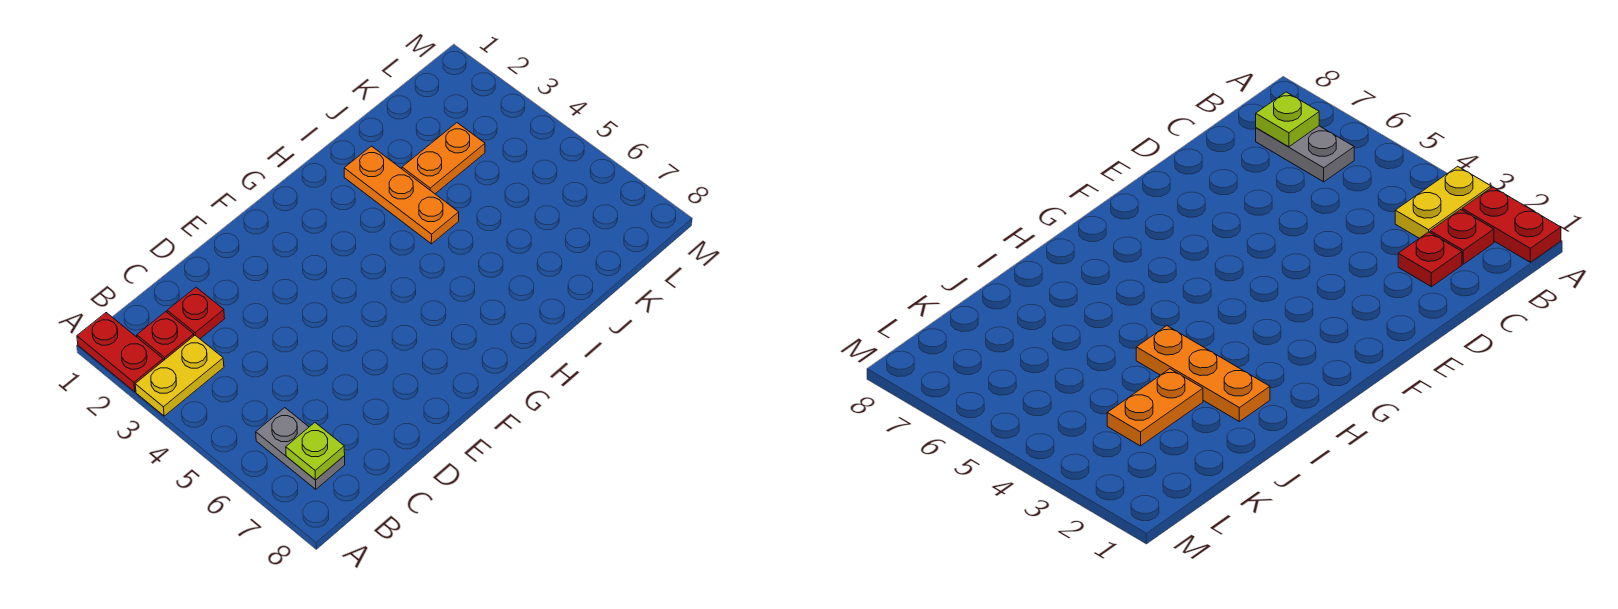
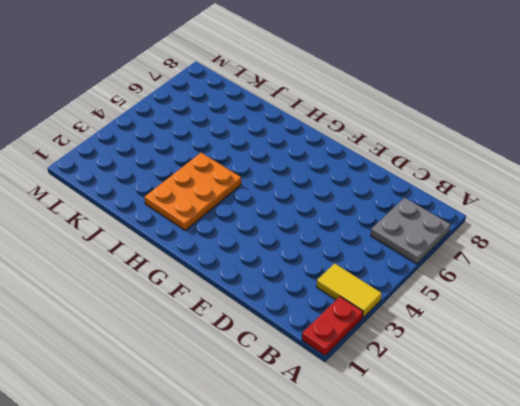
yellow 1x2 tile [317,263,382,317] -> yellow 1x2 plate [135,335,224,416]
grey 2x2 plate [371,198,451,264] -> grey 1x2 plate [256,408,345,489]
orange 2x3 plate [145,153,241,230] -> orange 1x3 plate [344,146,459,244]
none -> red 1x1 plate [137,312,194,361]
none -> red 1x1 plate [167,287,225,339]

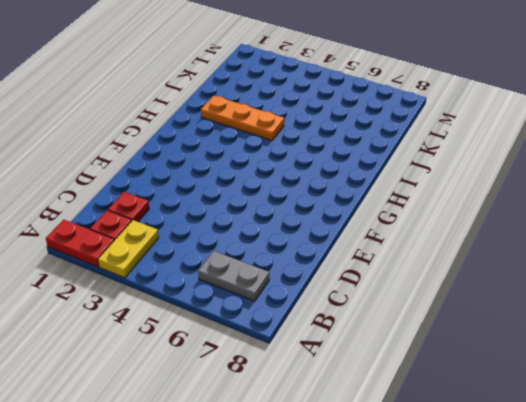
none -> orange 1x2 plate [402,123,485,194]
none -> lime 1x1 plate [286,423,345,480]

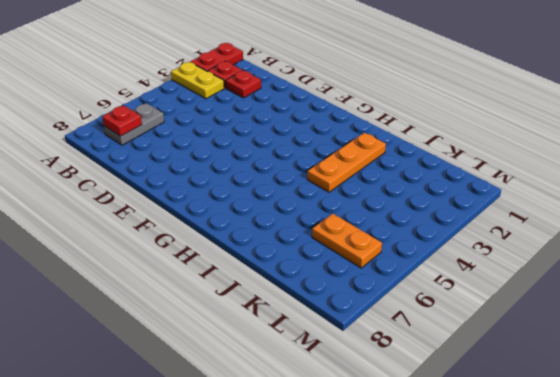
red 1x1 plate [102,105,142,136] -> lime 1x1 plate [286,423,345,480]
orange 1x2 plate [312,213,382,268] -> orange 1x2 plate moved to [402,123,485,194]

